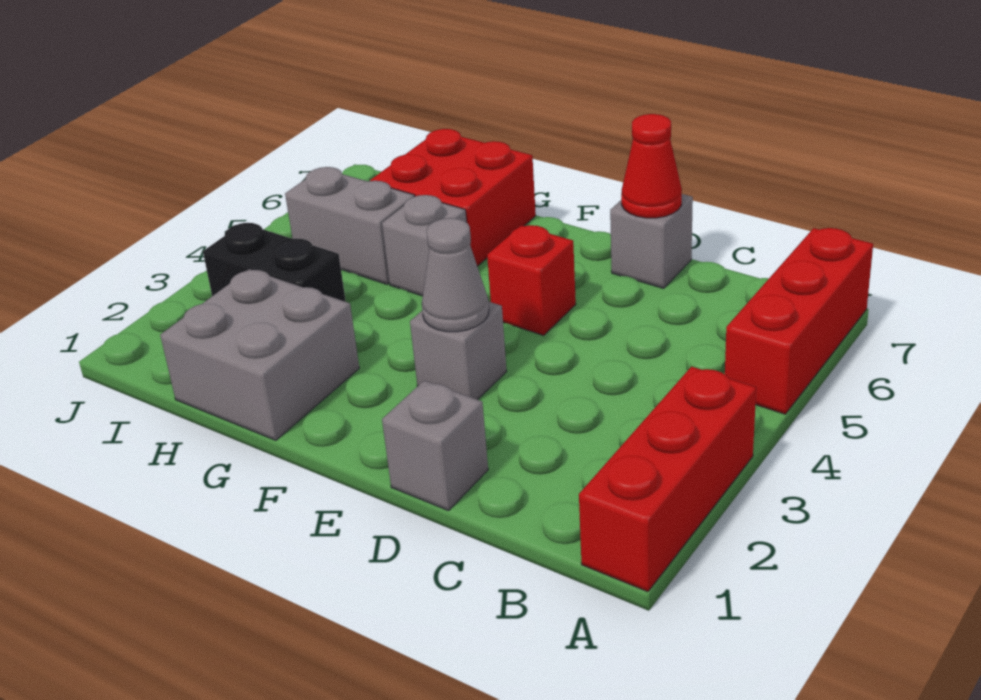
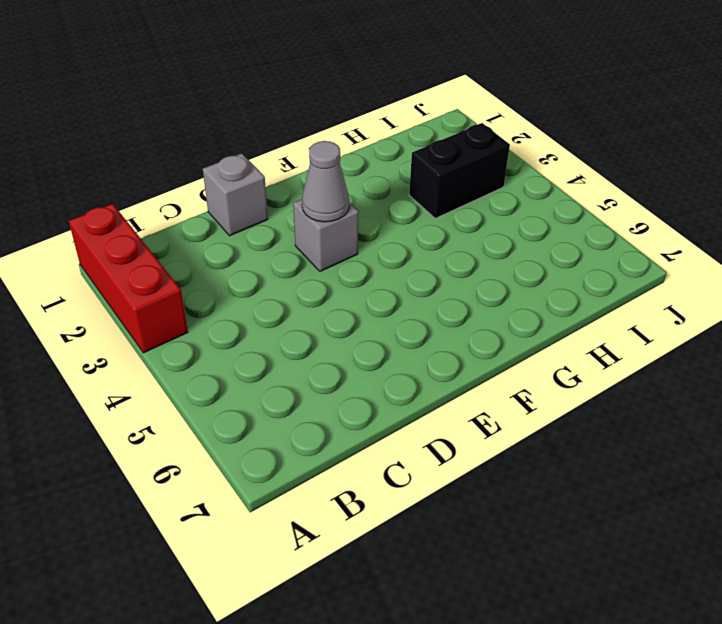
none -> red 1x3 brick [725,228,873,414]
none -> grey 1x1 brick [610,194,693,288]
none -> red 1x1 brick [487,225,576,335]

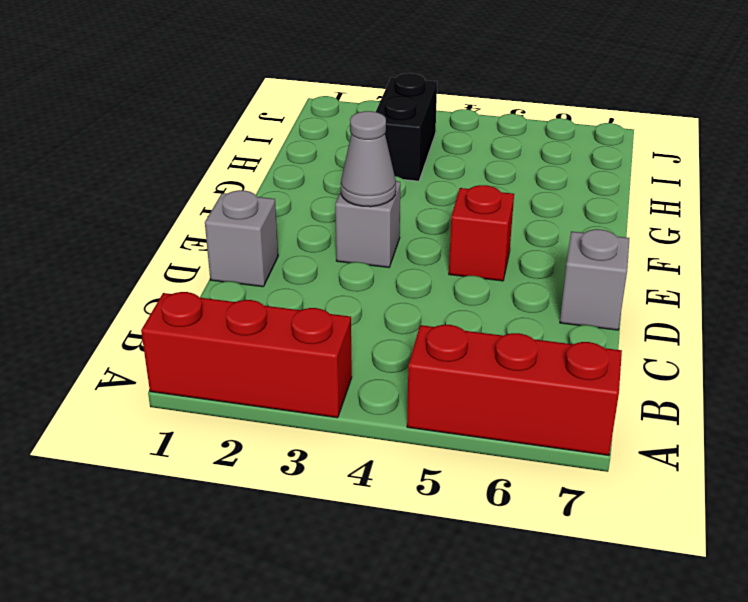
none -> grey 2x2 brick [160,269,359,440]
none -> grey 1x1 brick [382,195,467,296]
none -> red 2x2 brick [370,129,536,266]

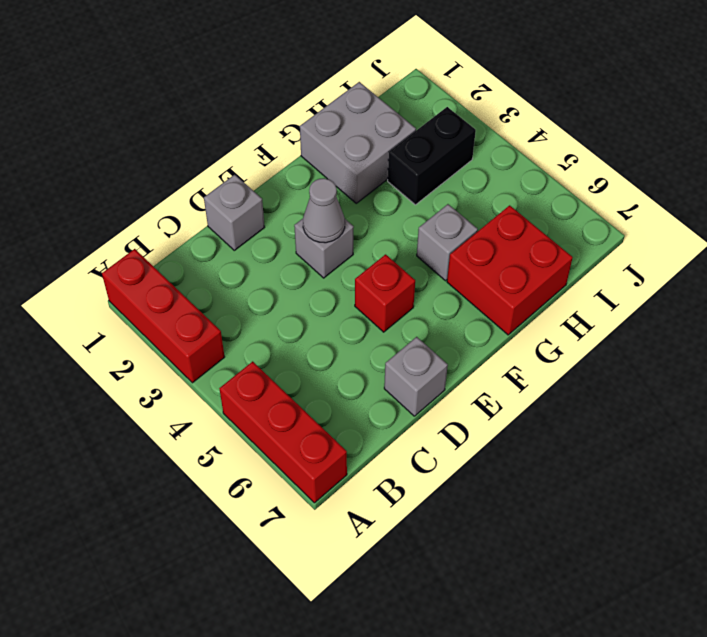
none -> grey 1x2 brick [285,167,415,284]
none -> red 1x1 cone [621,114,682,218]

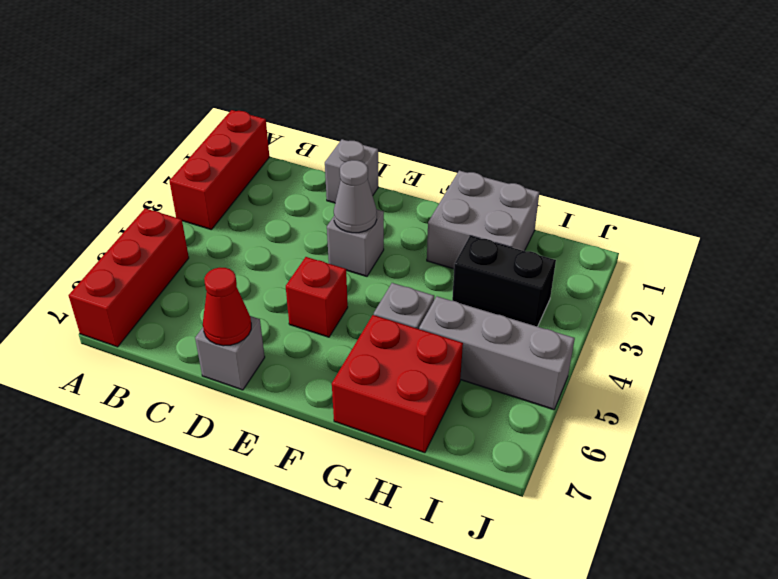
grey 1x3 brick [419,296,575,410] -> grey 1x2 brick [285,167,415,284]

